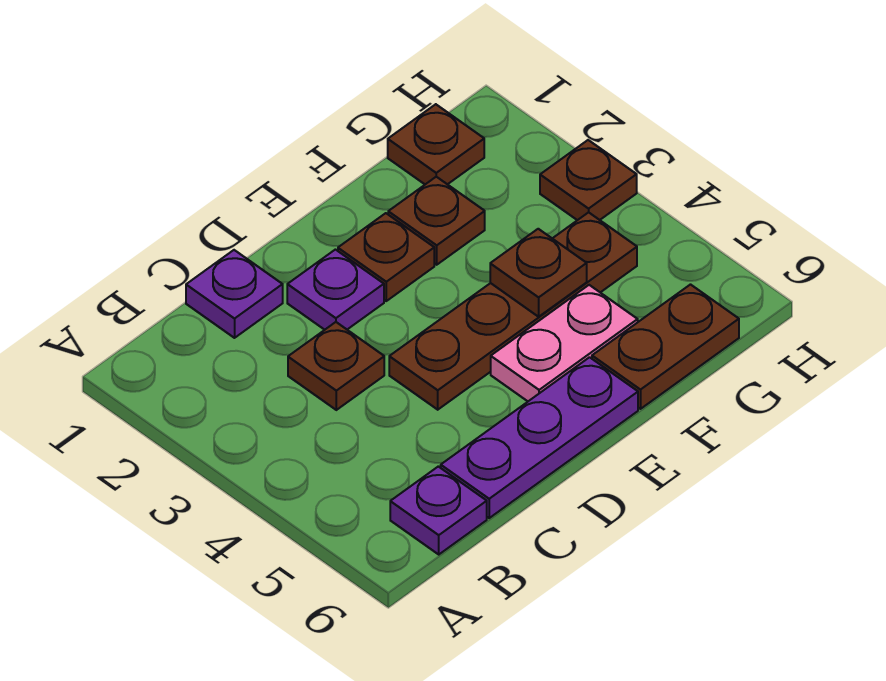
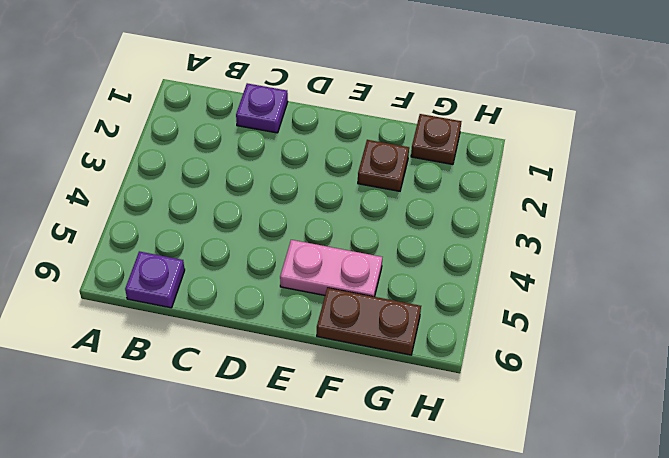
none -> brown 1x1 plate [288,322,384,410]
none -> purple 1x3 plate [441,357,638,518]
none -> purple 1x1 plate [287,250,384,330]

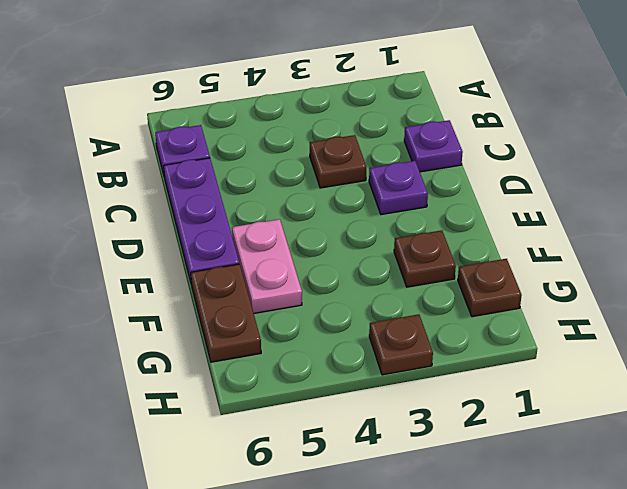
none -> brown 1x4 plate [389,212,637,410]
none -> brown 1x1 plate [338,213,434,301]
none -> brown 1x1 plate [490,229,587,317]

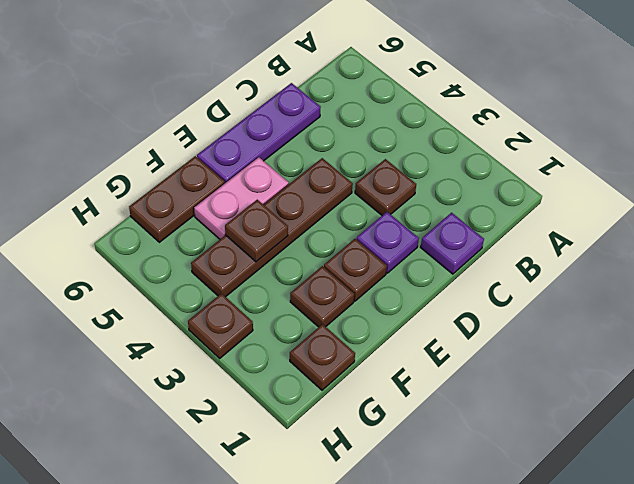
none -> purple 1x1 plate [390,466,487,554]

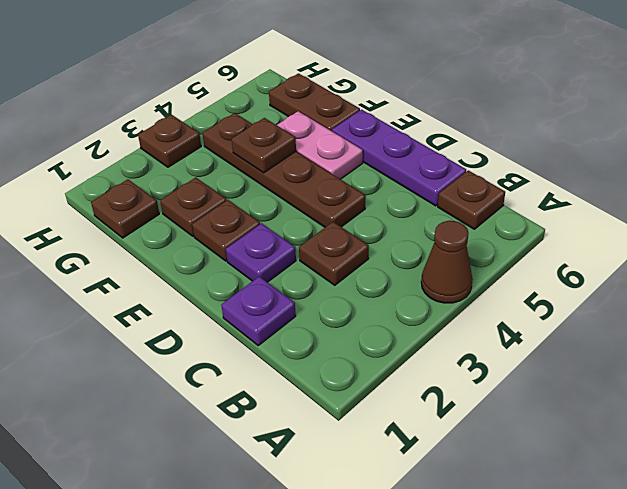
brown 1x1 cone [421,221,473,303] -> none
brown 1x1 plate [438,170,505,229] -> purple 1x1 plate [390,466,487,554]

